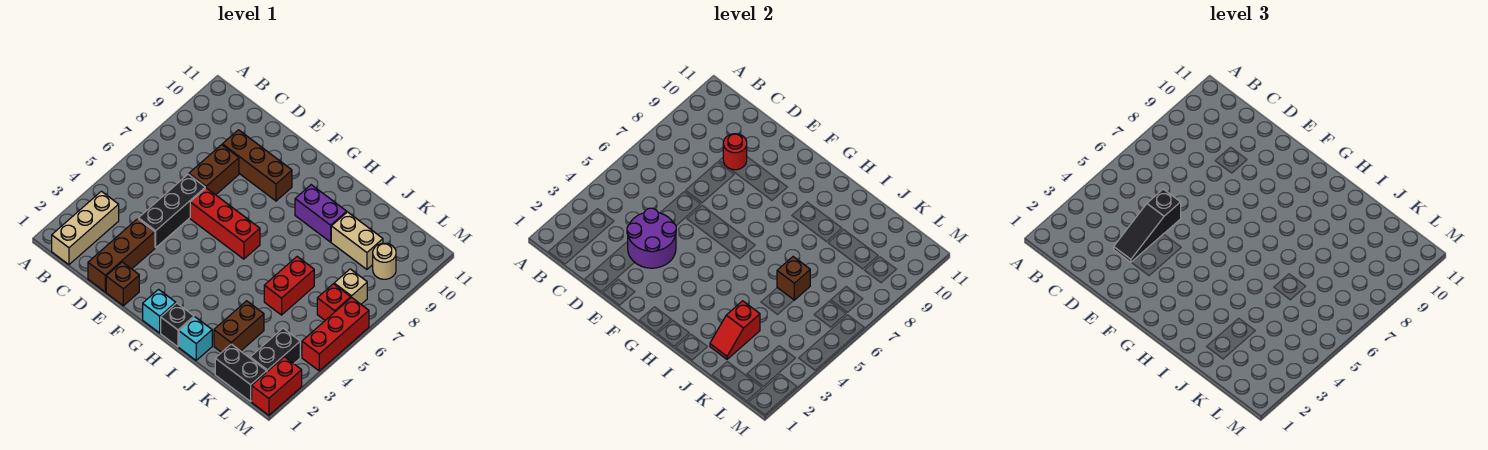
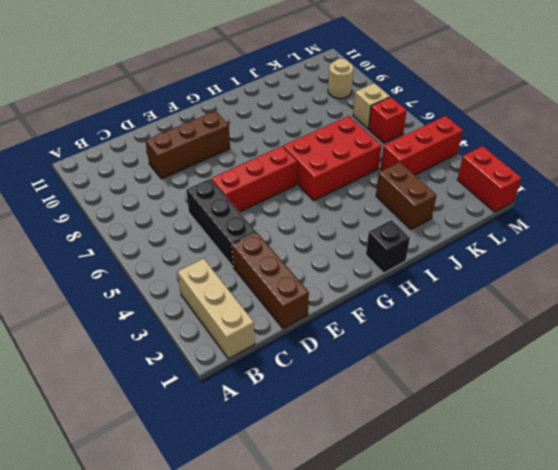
red 2x3 brick [283,116,381,200] -> red 1x2 brick [264,257,314,315]
red 1x3 brick [380,116,463,175] -> red 1x3 brick turned to [302,297,369,371]
none -> brown 1x2 brick [189,145,239,195]
none -> brown 1x1 brick [106,262,139,306]
none -> cyan 1x1 brick [143,289,176,333]

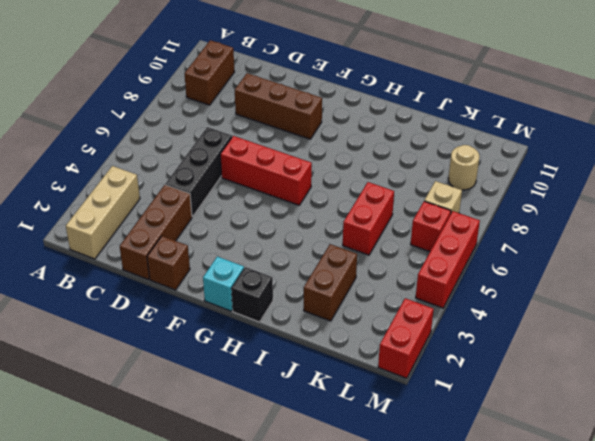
brown 1x2 brick [184,40,234,105] -> brown 1x2 brick moved to [189,145,239,195]
none -> purple 1x2 brick [295,185,347,242]
none -> cyan 1x1 brick [179,317,212,360]
none -> tan 1x2 brick [331,212,383,269]

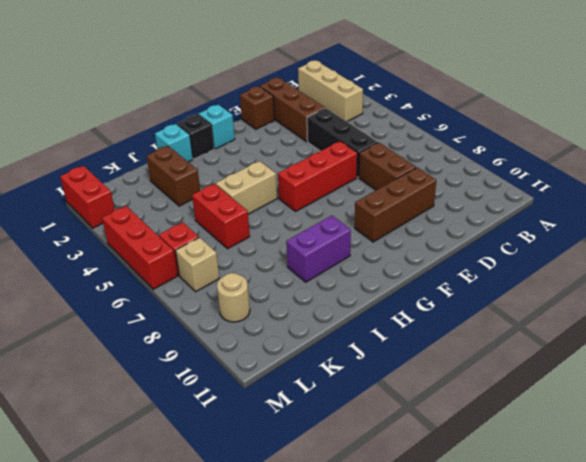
tan 1x2 brick [216,161,277,214] -> tan 1x2 brick moved to [331,212,383,269]
none -> black 1x2 brick [215,344,267,401]
none -> black 1x2 brick [250,328,300,371]
none -> purple 2x2 round brick [627,208,676,268]

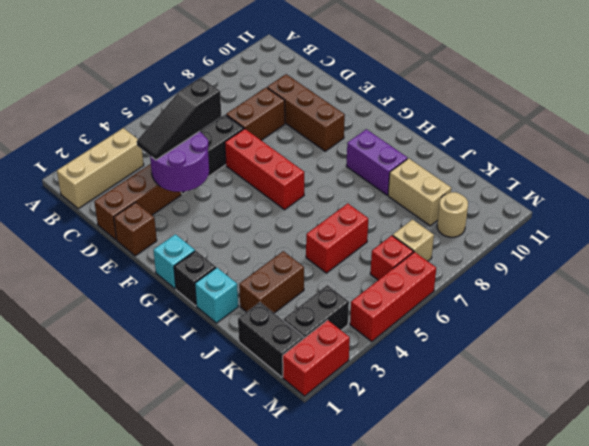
none -> red 1x1 round brick [723,134,747,170]
none -> red 1x2 slope [710,301,760,359]
none -> brown 1x1 brick [777,257,810,300]

